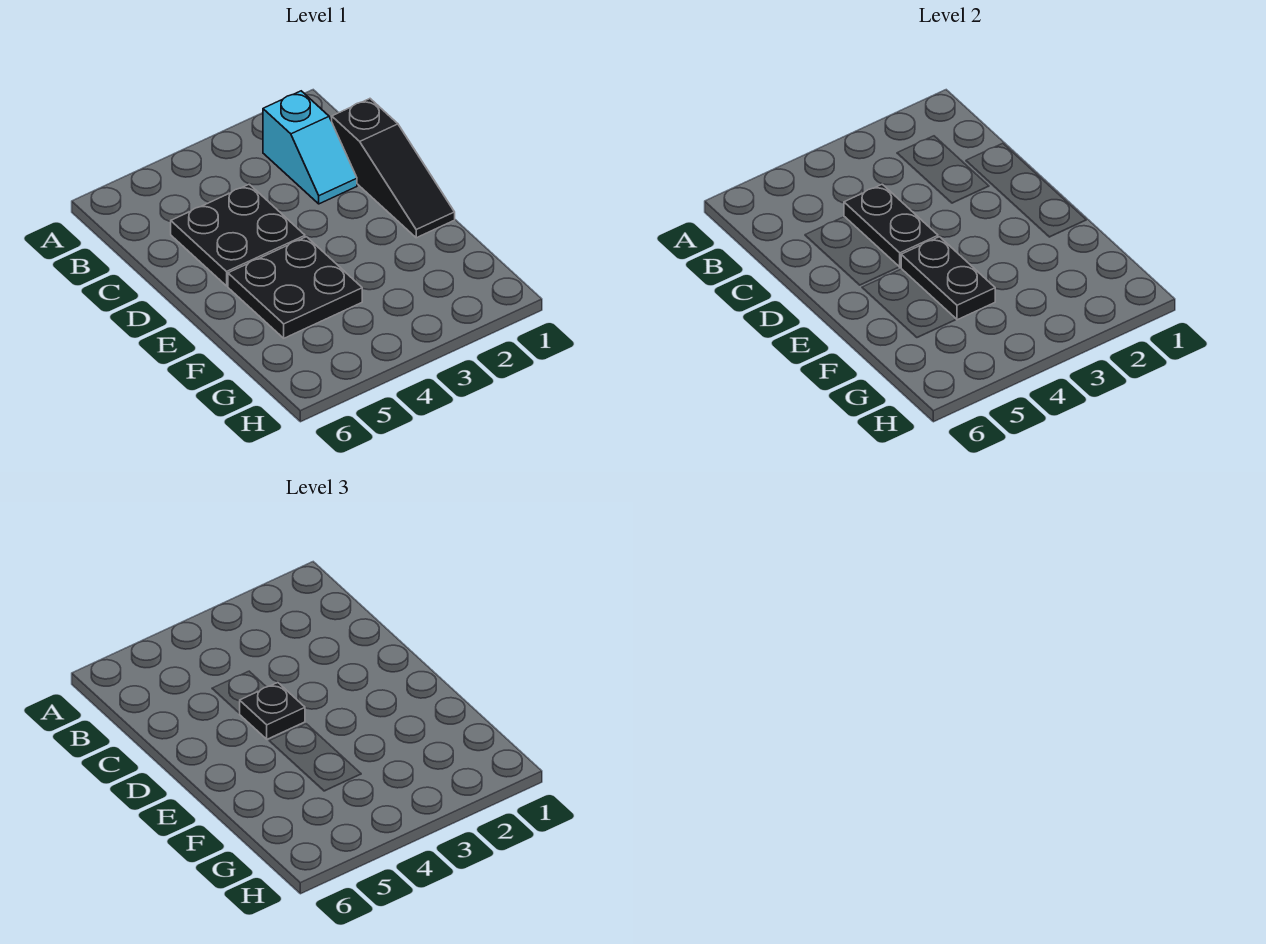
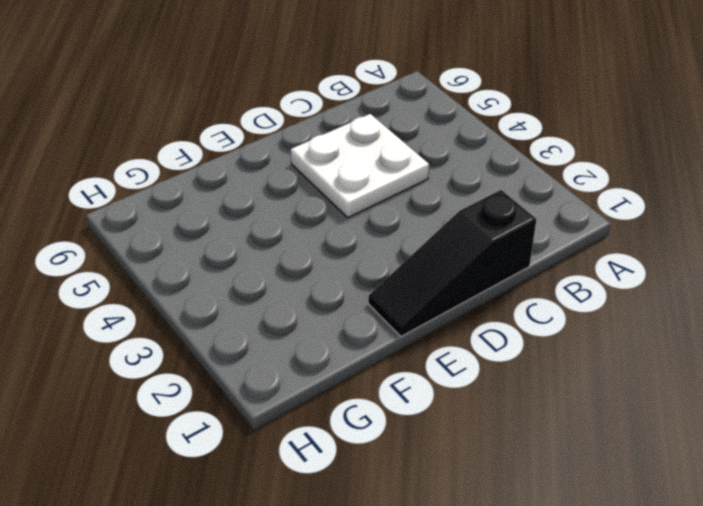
white 2x2 plate [291,114,429,218] -> black 2x2 plate [171,184,305,286]
none -> cyan 1x2 slope [263,91,357,204]
none -> black 2x2 plate [228,237,362,338]

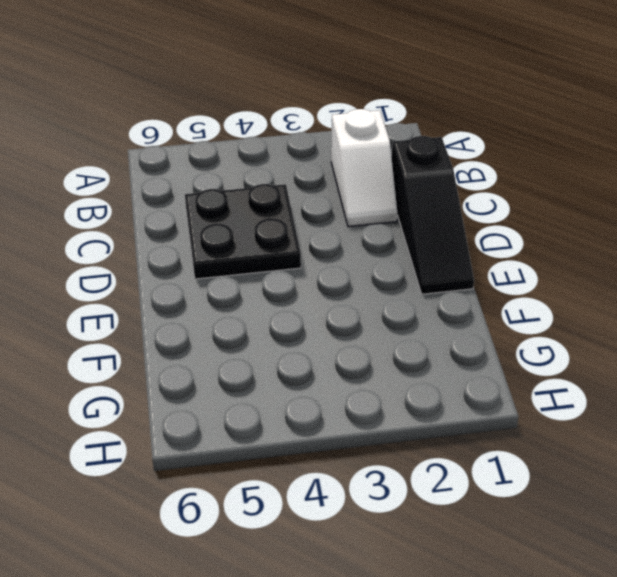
white 1x2 slope [331,109,397,227] -> cyan 1x2 slope [263,91,357,204]
none -> black 2x2 plate [228,237,362,338]
none -> black 1x2 plate [844,184,938,267]

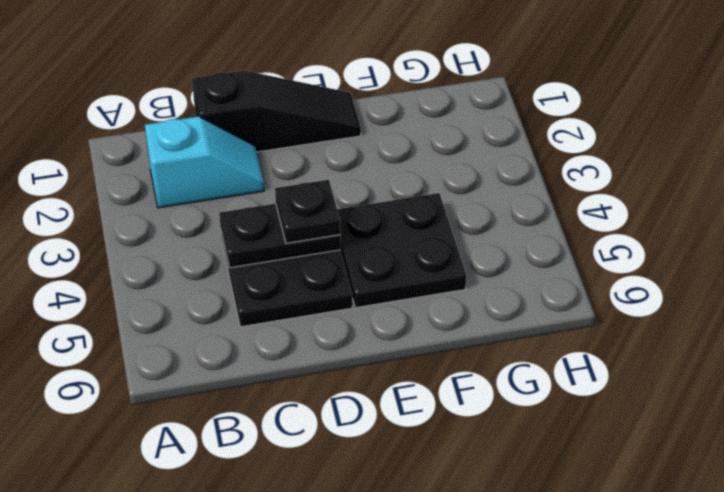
none -> black 1x2 plate [901,237,995,320]

